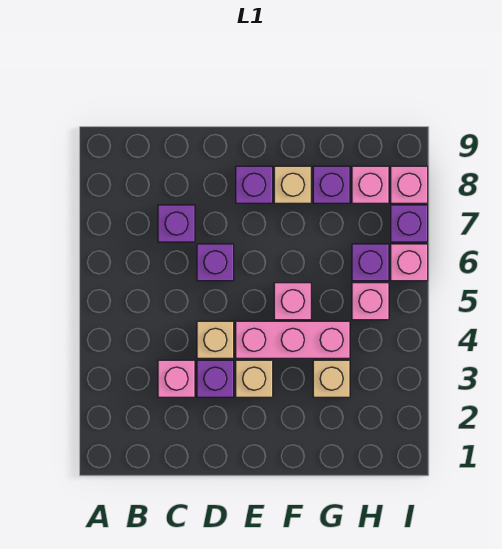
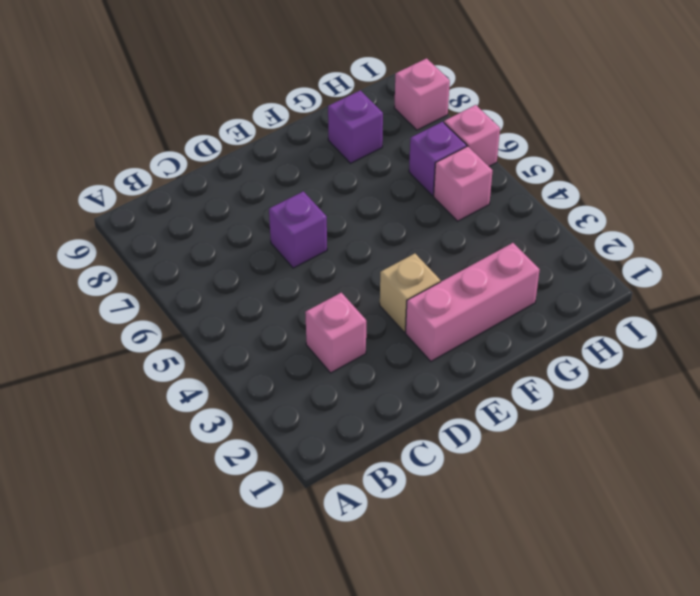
pink 1x3 brick [406,243,540,361] -> pink 1x3 brick moved to [236,321,350,358]
none -> purple 1x1 brick [158,205,195,242]
none -> purple 1x1 brick [197,360,234,397]
none -> tan 1x1 brick [197,321,234,358]

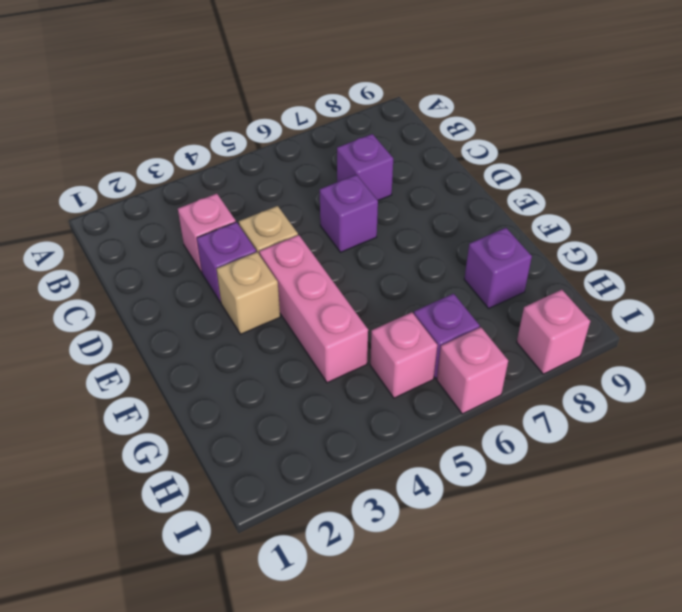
none -> purple 1x1 brick [236,166,273,203]
none -> pink 1x1 brick [274,283,311,320]
none -> tan 1x1 brick [274,166,311,203]

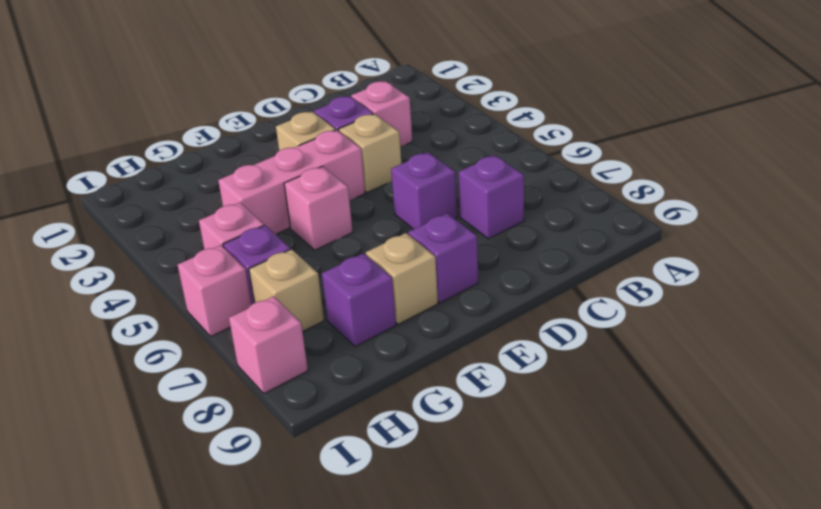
tan 1x1 brick [249,249,324,332] -> tan 1x1 brick moved to [313,360,350,397]
none -> pink 1x1 brick [352,166,389,203]
none -> purple 1x1 brick [391,205,428,242]

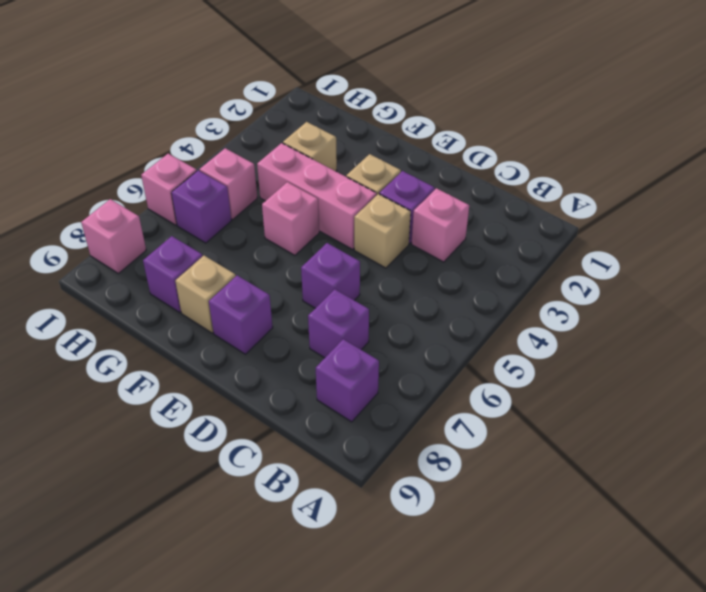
purple 1x1 brick [316,339,379,422] -> purple 1x1 brick moved to [391,205,428,242]
none -> pink 1x1 brick [352,166,389,203]

